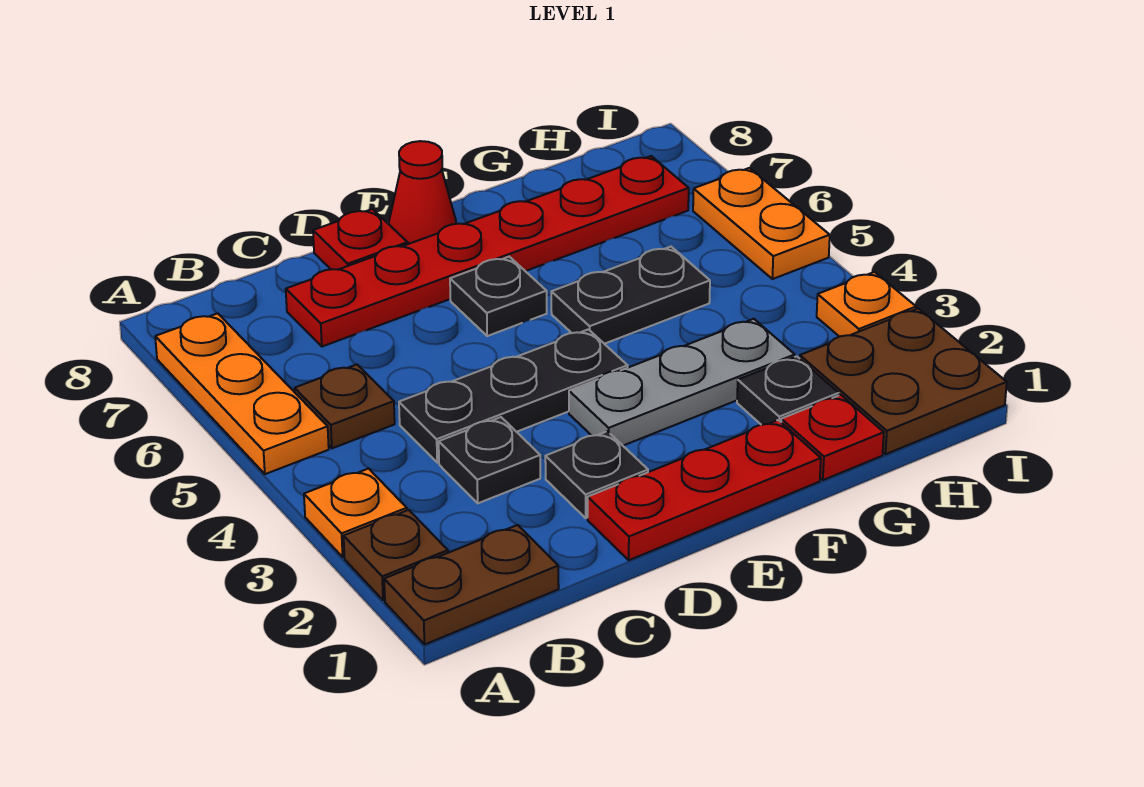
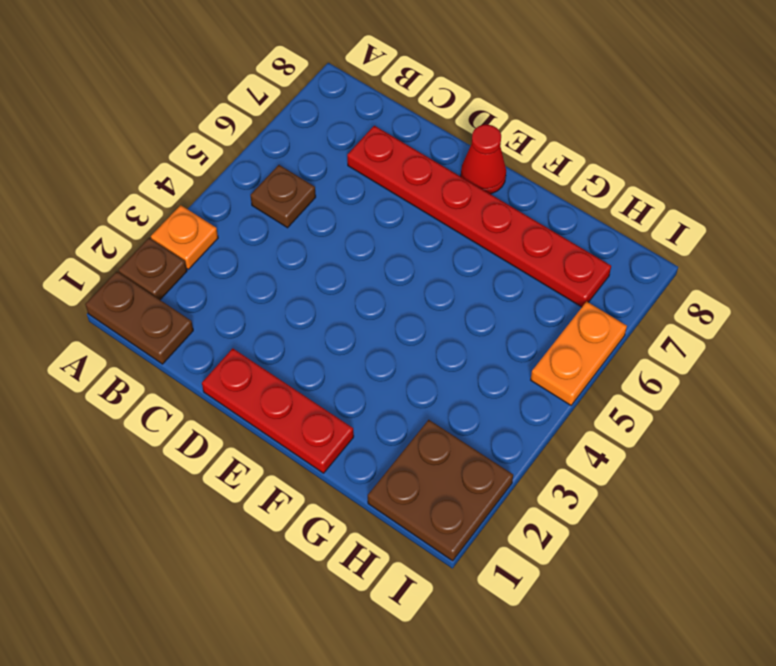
none -> orange 1x3 plate [155,313,329,474]
none -> black 1x1 plate [439,417,540,503]
none -> black 1x3 plate [399,329,628,463]

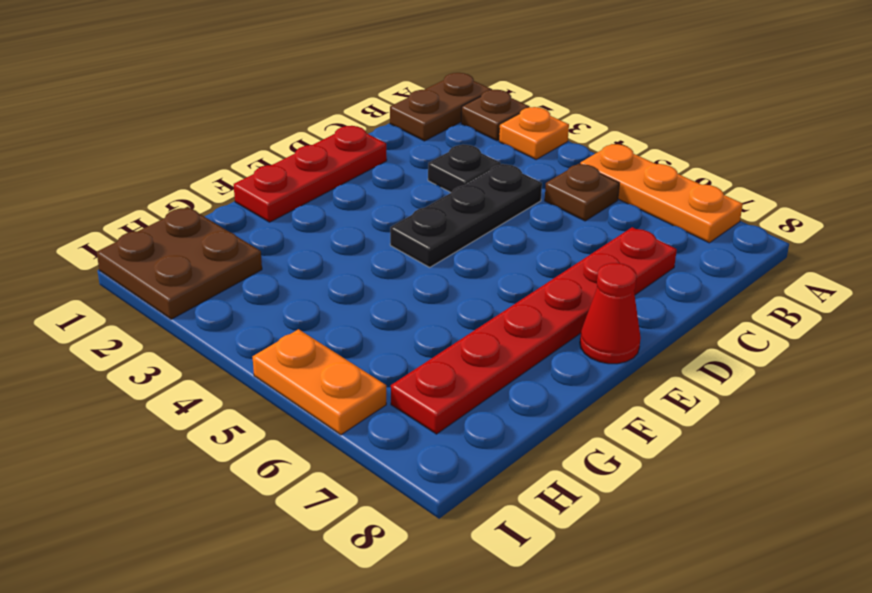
none -> black 1x1 plate [545,431,648,518]
none -> red 1x1 plate [313,209,407,270]
none -> grey 1x3 plate [569,319,795,446]

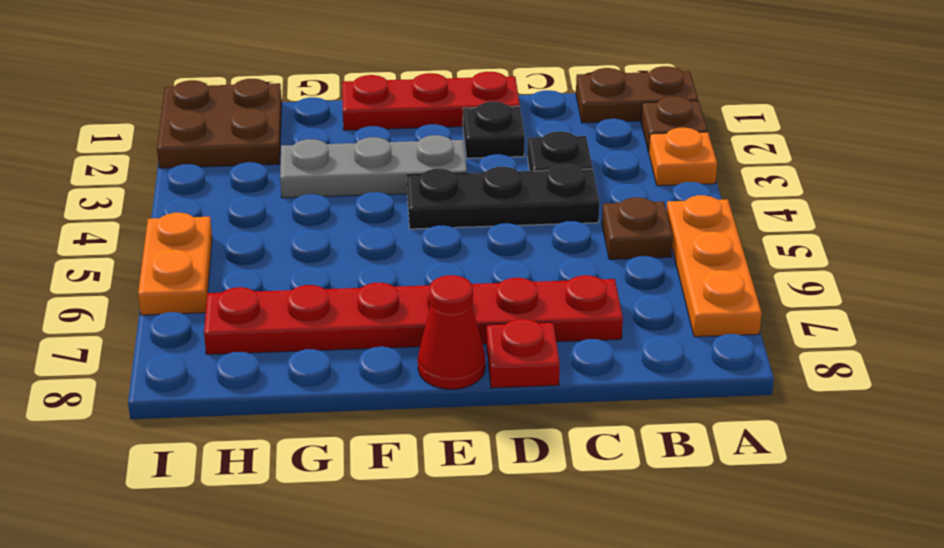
none -> black 1x1 plate [450,257,547,336]
none -> black 1x2 plate [551,247,710,344]
none -> red 1x1 plate [781,395,884,480]

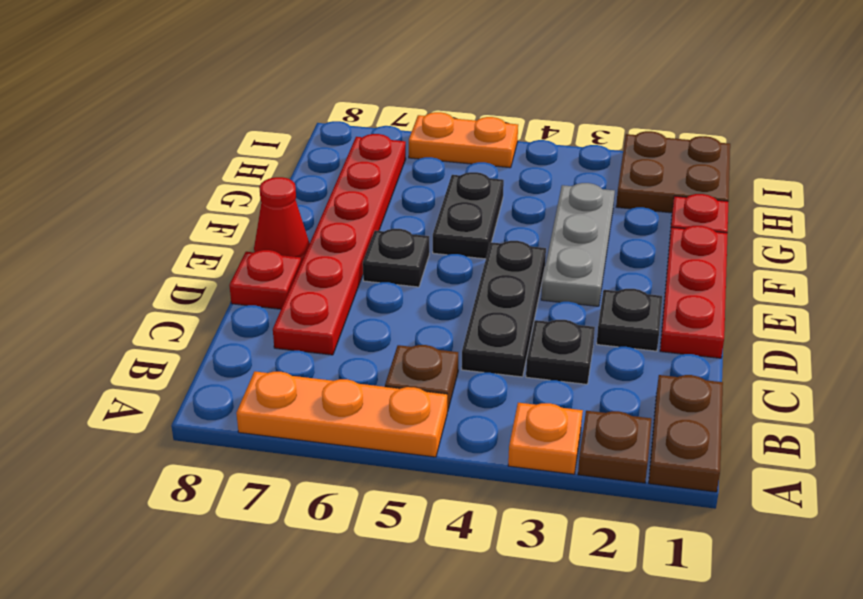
none -> black 1x1 plate [737,356,839,425]
none -> orange 1x1 plate [817,272,916,337]

